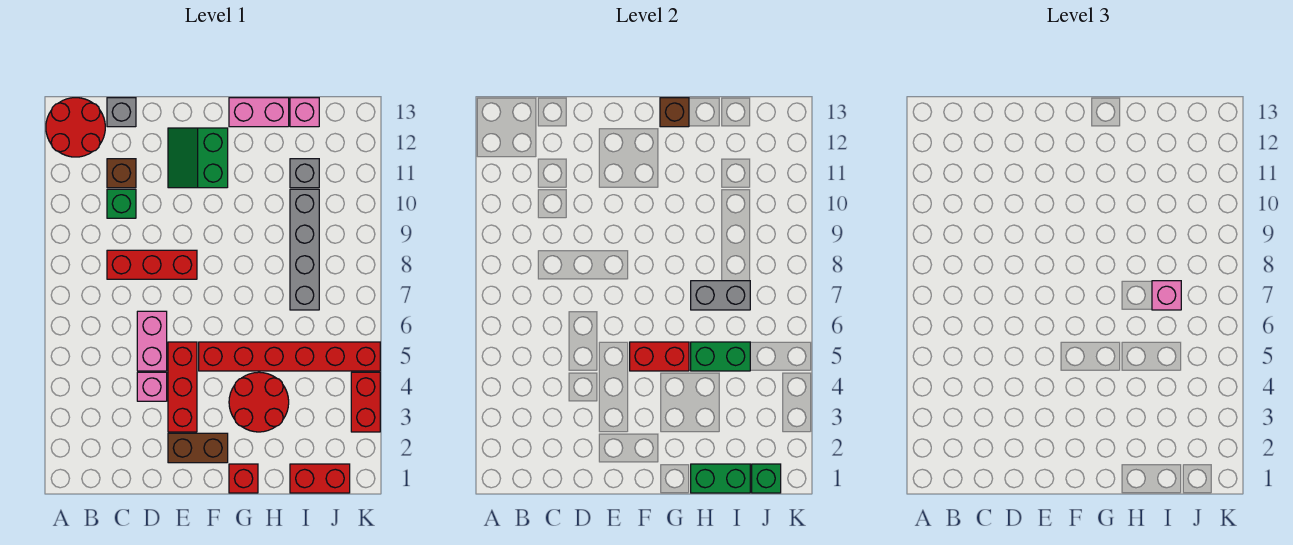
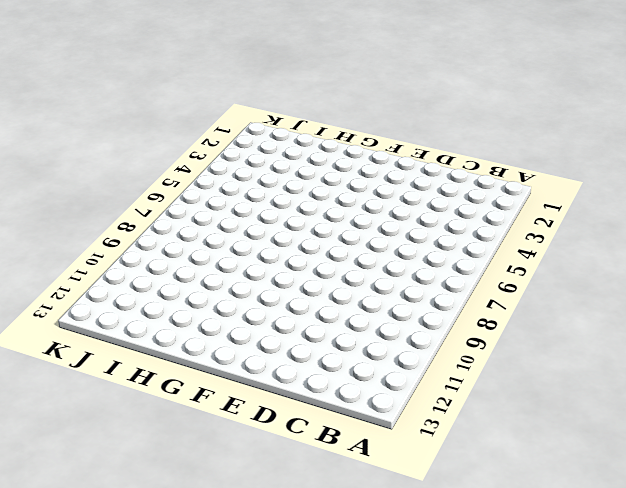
none -> red 2x2 round brick [46,98,105,157]
none -> red 1x3 brick [107,250,197,279]
none -> green 1x1 brick [107,189,136,218]

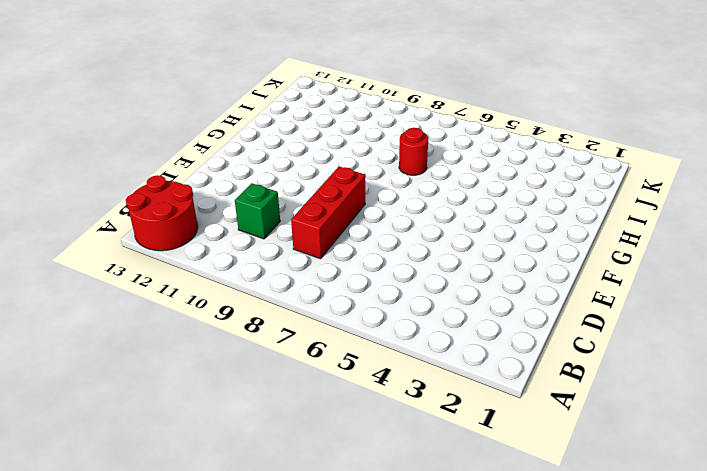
red 1x1 round brick [399,128,428,175] -> none
none -> brown 1x1 brick [107,159,136,188]
none -> grey 1x1 brick [107,98,136,127]
none -> pink 1x1 brick [137,372,167,401]

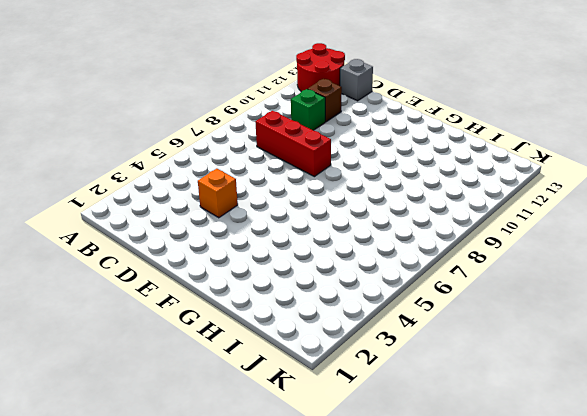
orange 1x1 brick [198,169,238,218] -> pink 1x1 brick [137,372,167,401]
none -> pink 1x2 brick [137,311,167,371]
none -> brown 1x2 brick [168,433,228,463]
none -> red 1x3 brick [168,342,197,432]

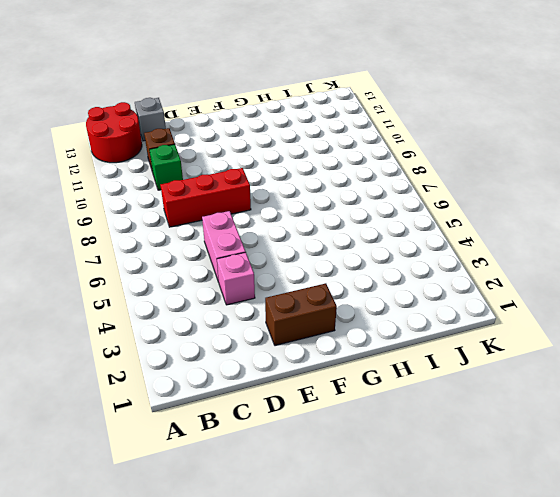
none -> red 1x3 brick [168,342,197,432]
none -> green 2x2 slope [168,128,228,188]
none -> red 1x6 brick [199,342,380,371]

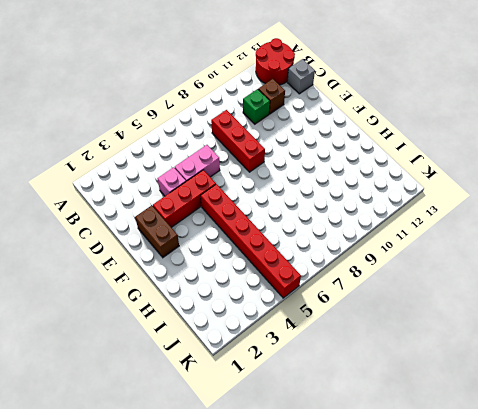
none -> green 2x2 slope [168,128,228,188]
none -> red 1x1 brick [229,464,258,493]
none -> red 2x2 round brick [229,372,289,432]

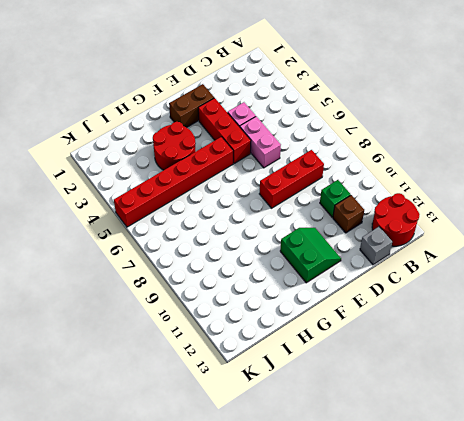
none -> red 1x1 brick [229,464,258,493]
none -> pink 1x2 brick [229,98,289,127]
none -> red 1x2 brick [290,464,350,493]

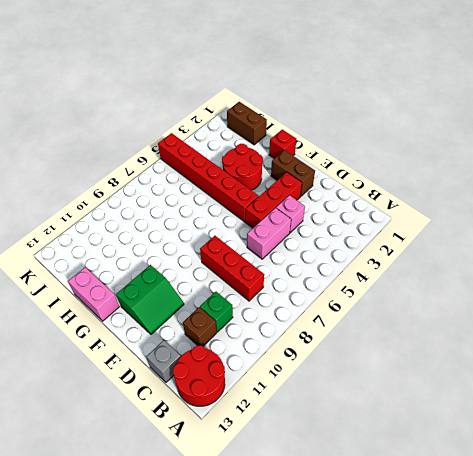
brown 1x2 brick [227,102,267,145] -> red 1x2 brick [290,464,350,493]
none -> grey 1x4 brick [290,189,319,310]
none -> grey 1x1 brick [290,159,319,188]
none -> pink 1x1 brick [290,98,319,127]

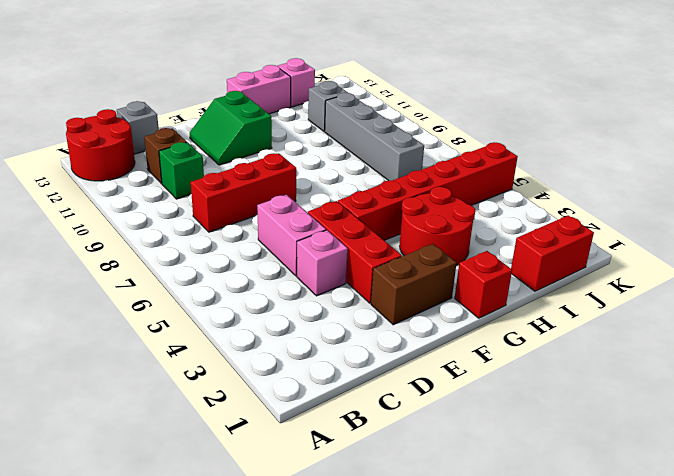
none -> red 1x2 brick [351,372,380,432]
none -> red 1x2 brick [630,342,689,371]
none -> brown 1x1 brick [660,98,689,127]

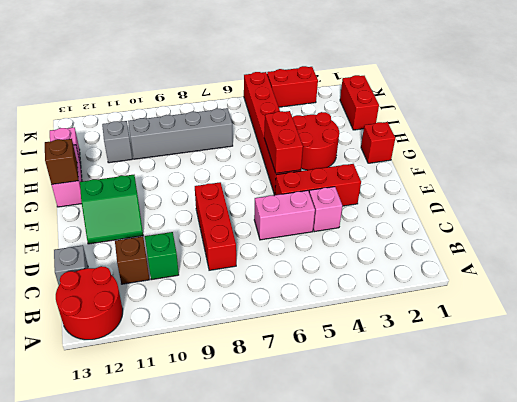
none -> brown 1x2 brick [168,433,228,463]
none -> green 1x2 brick [691,464,750,493]
none -> green 1x2 brick [691,342,750,371]

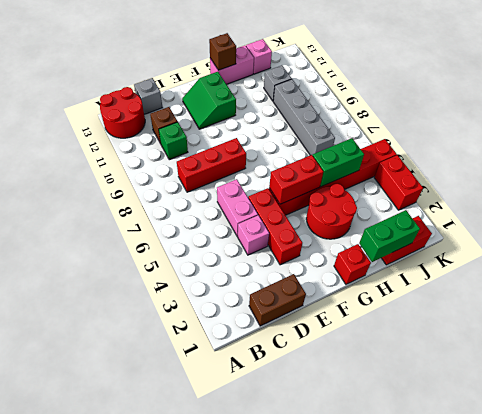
brown 1x2 brick [249,274,306,326] -> brown 1x2 brick moved to [168,433,228,463]
none -> grey 1x2 brick [691,281,750,310]
none -> green 1x1 brick [752,464,781,493]
none -> pink 1x1 brick [1152,281,1181,310]

